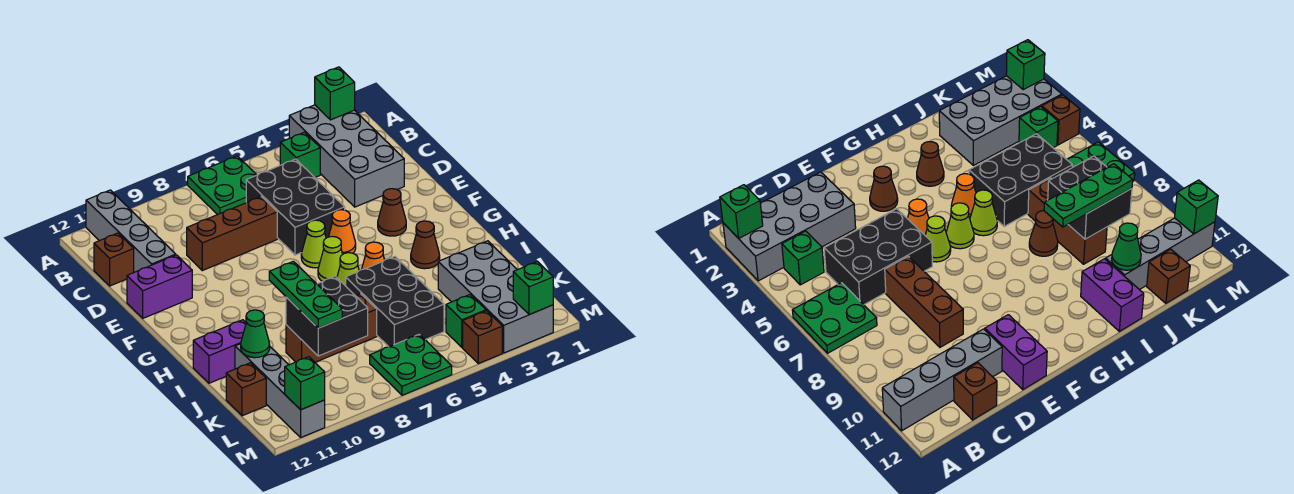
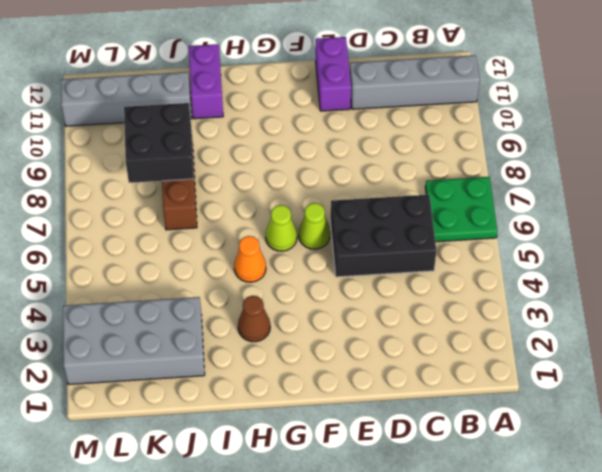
none -> grey 2x4 brick [289,105,404,207]
none -> green 1x1 brick [280,132,320,177]
none -> brown 1x1 brick [94,233,134,286]
none -> brown 1x3 brick [187,197,277,271]

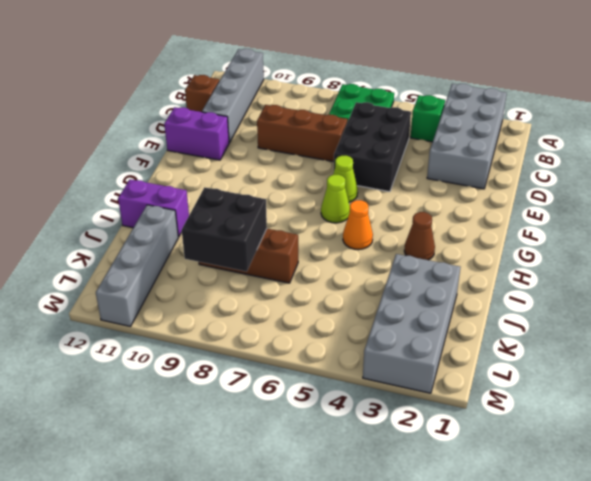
none -> brown 1x1 cone [378,189,406,236]
none -> orange 1x1 cone [329,210,356,254]
none -> lime 1x1 cone [337,253,359,286]
none -> black 2x3 brick [346,257,444,347]

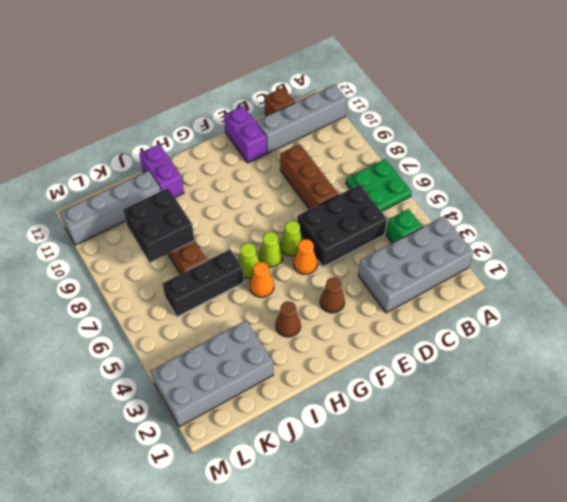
black 1x3 brick [162,249,244,317] -> black 2x3 brick [346,257,444,347]
none -> brown 1x1 cone [1029,211,1058,256]
none -> brown 1x1 brick [226,363,266,416]
none -> green 1x1 brick [446,295,486,347]
none -> green 2x2 plate [370,334,452,395]

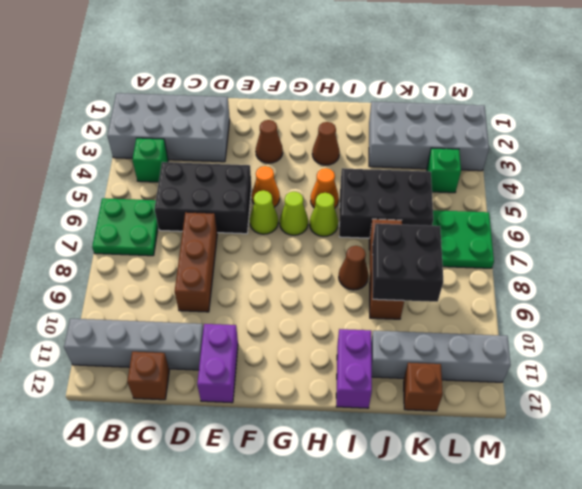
none -> brown 1x1 brick [463,311,502,364]
none -> green 1x1 brick [315,67,355,120]
none -> green 1x1 cone [241,310,270,358]
none -> green 1x1 brick [513,262,553,315]

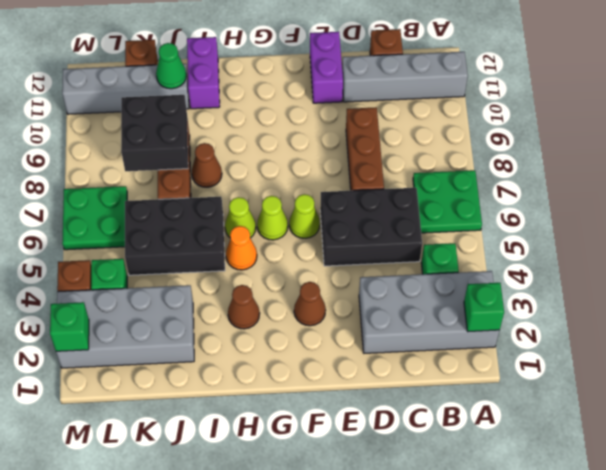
none -> orange 1x1 cone [329,210,356,254]
none -> green 1x1 brick [285,357,325,410]
none -> green 1x3 plate [269,261,342,328]

